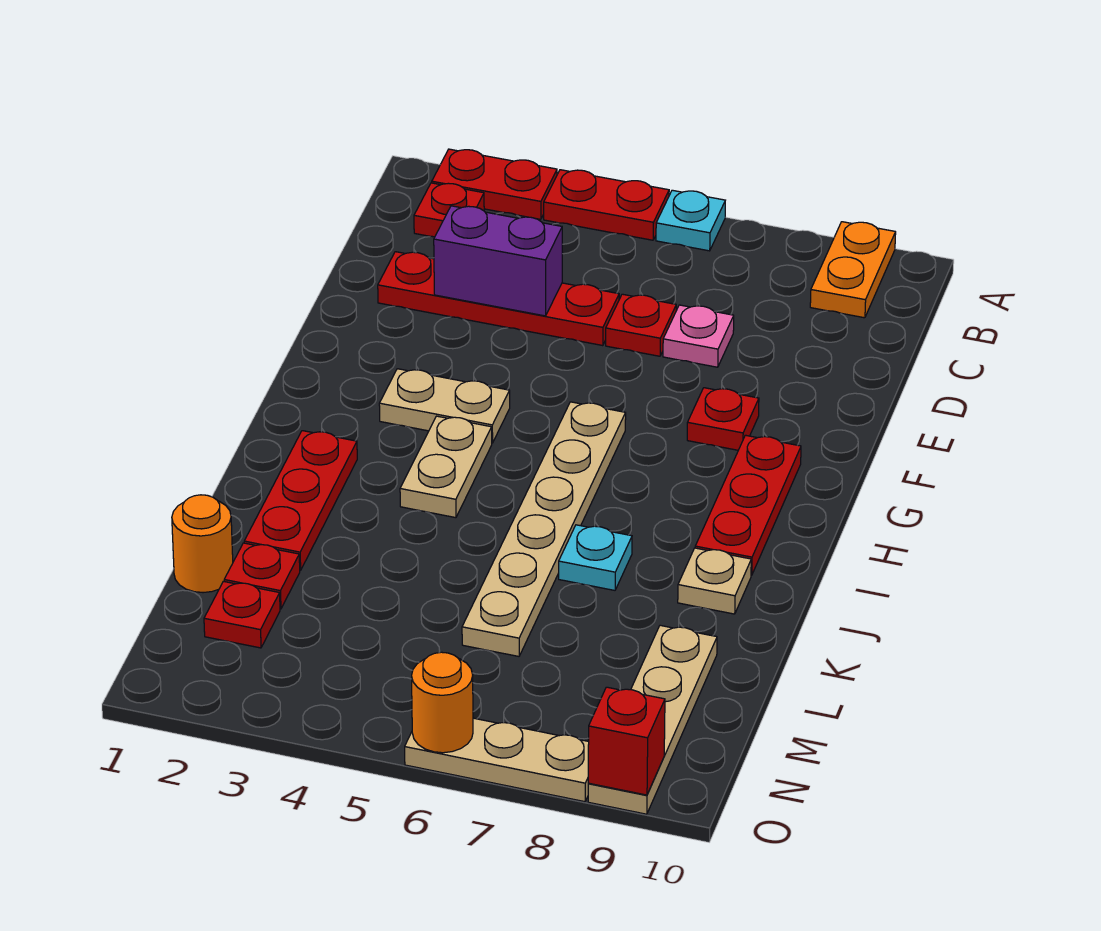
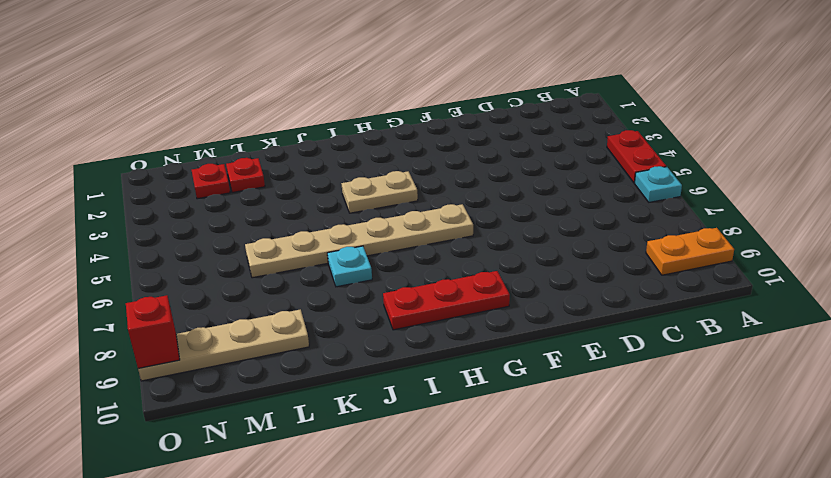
none -> red 1x2 plate [432,149,557,219]
none -> red 1x1 plate [414,183,484,237]
none -> red 1x4 plate [378,252,619,346]

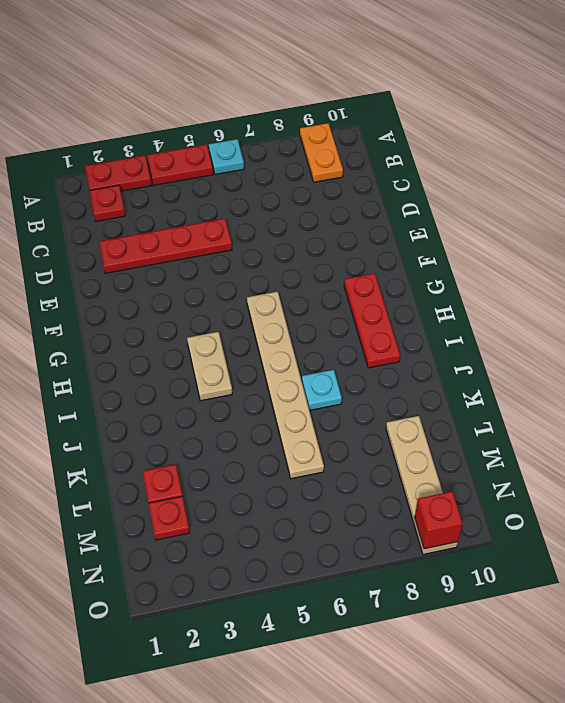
none -> red 1x1 plate [606,294,676,356]
none -> pink 1x1 plate [663,305,734,367]
none -> red 1x1 plate [687,388,759,450]

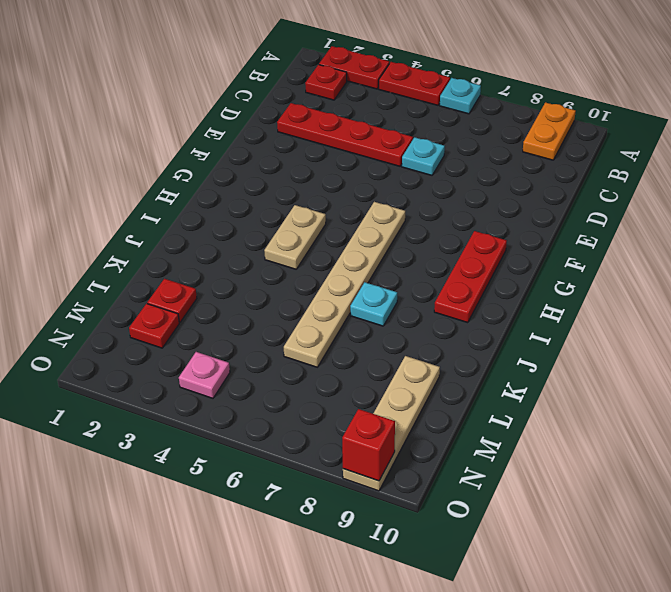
cyan 1x1 plate [402,137,445,175] -> red 1x1 plate [606,294,676,356]
pink 1x1 plate [179,352,230,398] -> pink 1x1 plate moved to [663,305,734,367]
none -> red 1x1 plate [687,388,759,450]
none -> tan 1x2 plate [379,369,510,443]
none -> red 1x3 plate [244,431,357,570]

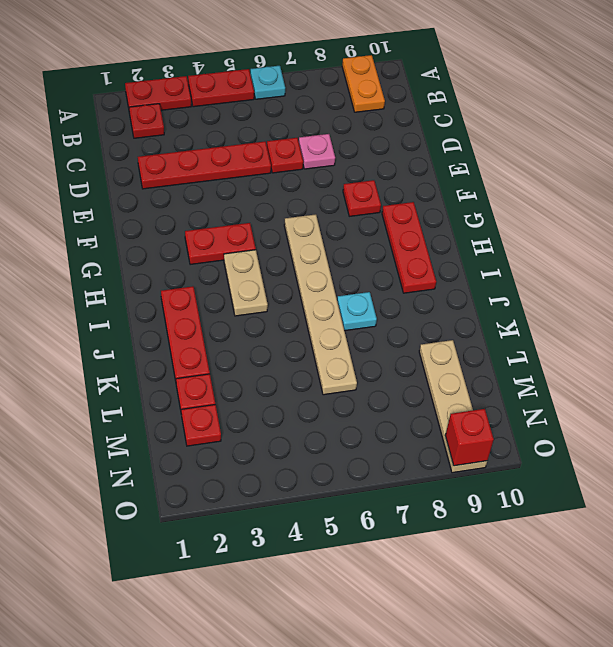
red 1x2 plate [185,223,256,265] -> tan 1x2 plate [379,369,510,443]
none -> tan 1x1 plate [678,548,751,614]
none -> orange 1x1 round brick [172,495,233,593]
none -> tan 1x3 plate [405,718,589,802]

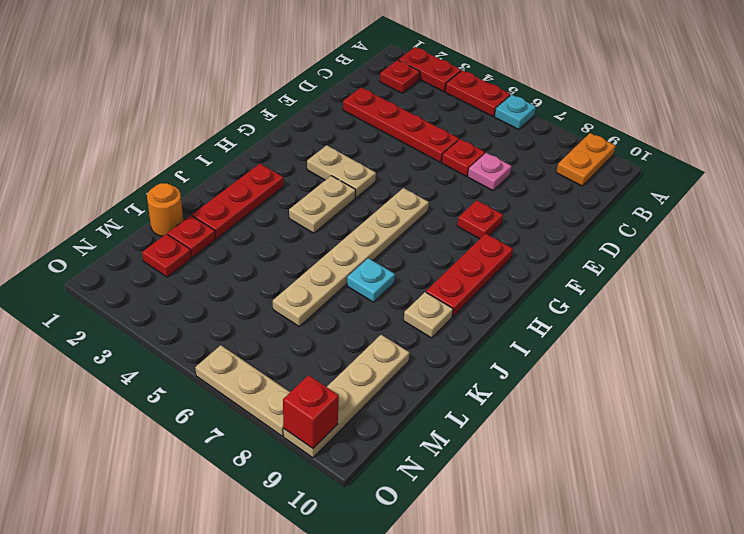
none -> purple 1x2 brick [434,206,562,316]
none -> orange 1x1 round brick [412,652,473,753]

